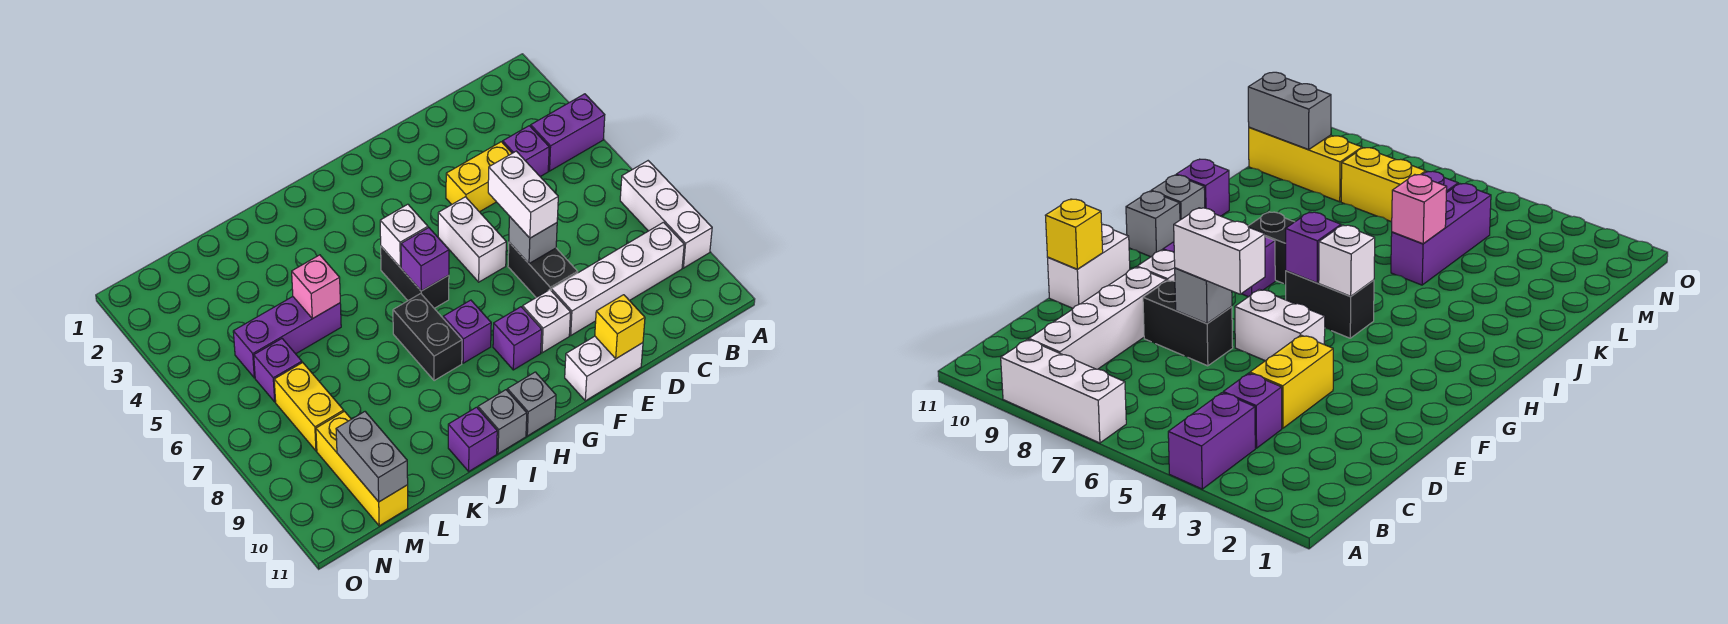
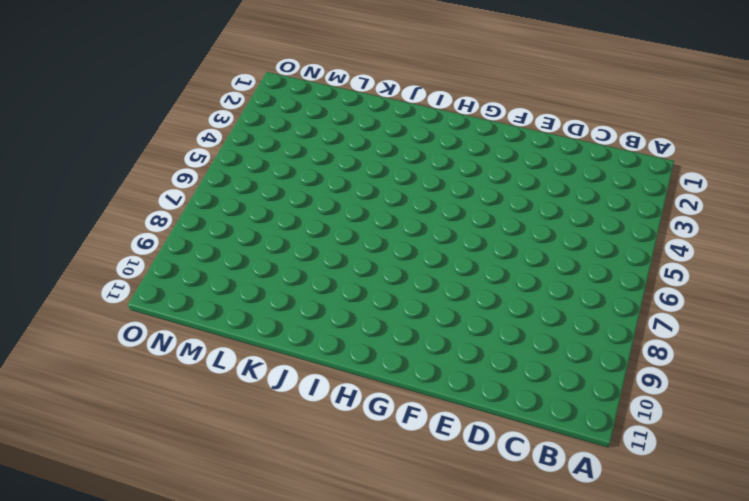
none -> purple 1x2 brick [531,94,605,171]
none -> white 1x3 brick [620,161,712,268]
none -> white 1x4 brick [551,222,684,335]

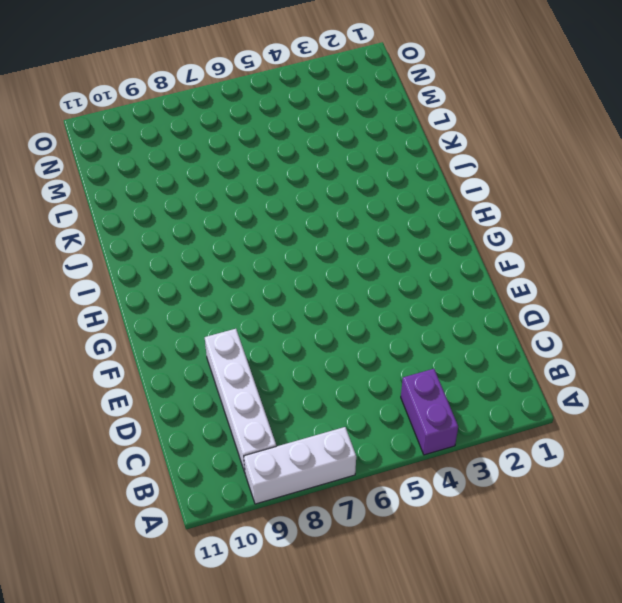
none -> purple 1x1 brick [503,126,549,177]
none -> yellow 1x2 brick [446,142,512,212]
none -> black 1x2 brick [508,242,578,297]

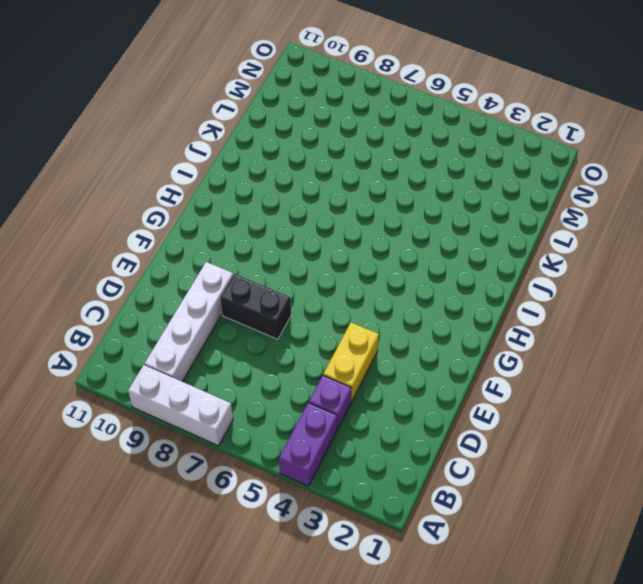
none -> white 1x2 brick [565,336,643,401]
none -> white 1x2 brick [438,197,506,282]
none -> white 1x1 brick [523,290,571,353]

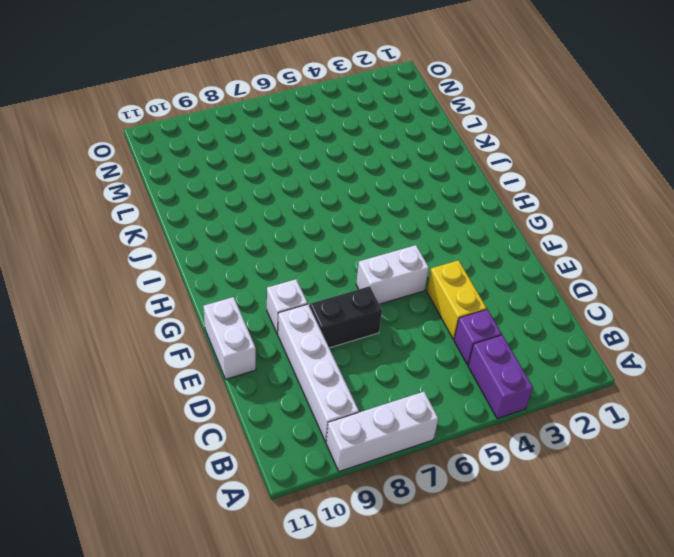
none -> purple 1x1 brick [493,307,542,370]
none -> black 1x2 brick [381,246,449,308]
none -> purple 1x1 brick [443,300,491,363]

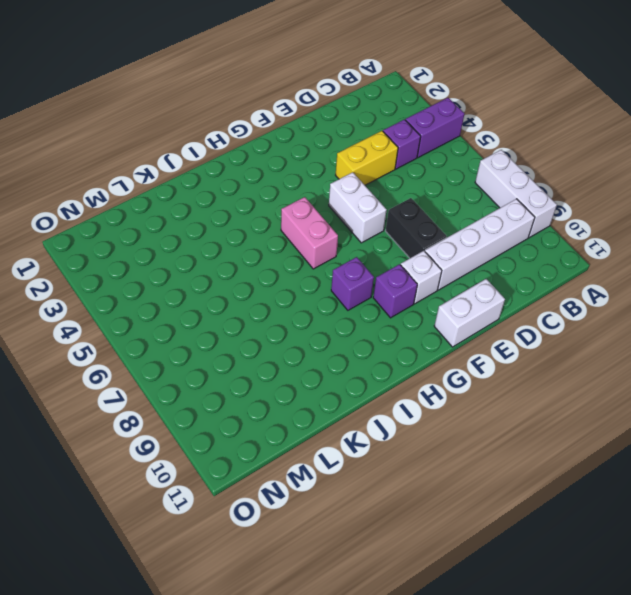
pink 1x2 brick [281,197,338,269] -> black 1x2 brick [381,246,449,308]
none -> grey 1x1 brick [507,372,556,436]
none -> black 1x2 brick [393,294,462,381]
none -> grey 1x1 brick [478,390,527,454]

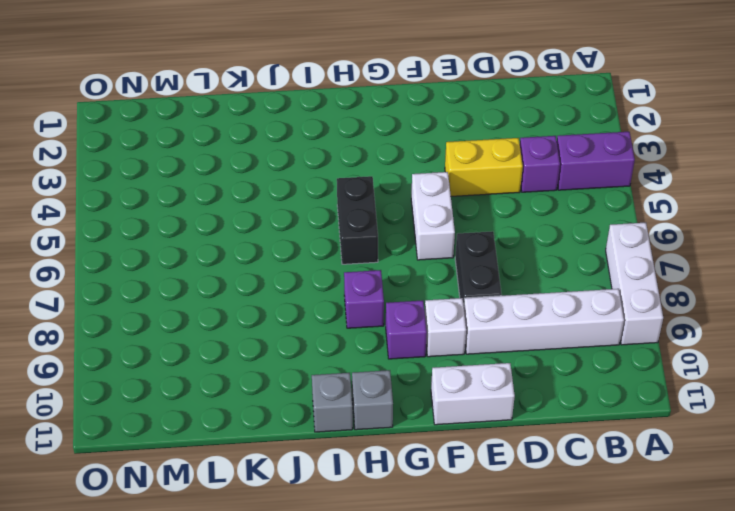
none -> black 1x2 brick [393,294,462,381]
none -> purple 1x1 brick [448,407,497,471]
none -> purple 1x3 brick [233,297,341,378]

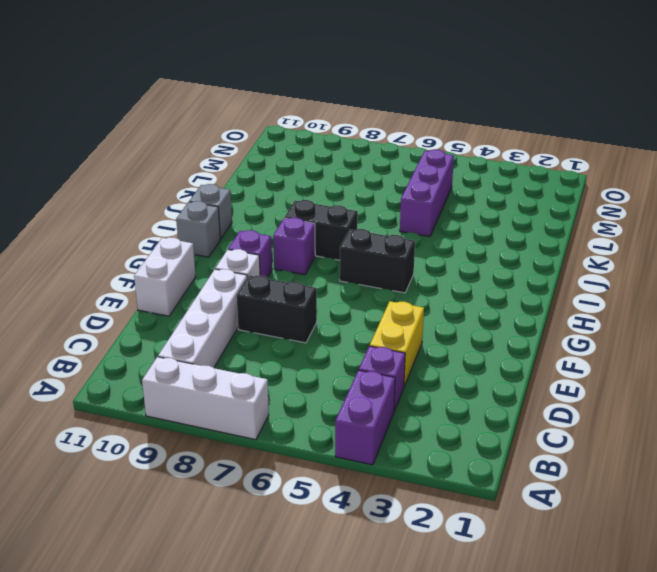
none -> white 1x2 brick [438,197,506,282]
none -> purple 1x1 brick [448,407,497,471]
none -> purple 1x1 brick [254,339,302,402]

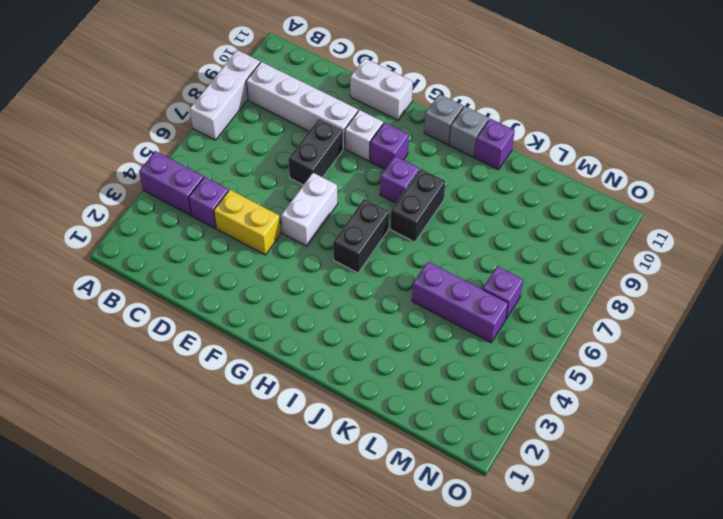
none -> yellow 1x2 brick [274,363,344,451]
none -> yellow 1x3 brick [316,411,408,526]
none -> grey 1x1 brick [509,217,557,264]

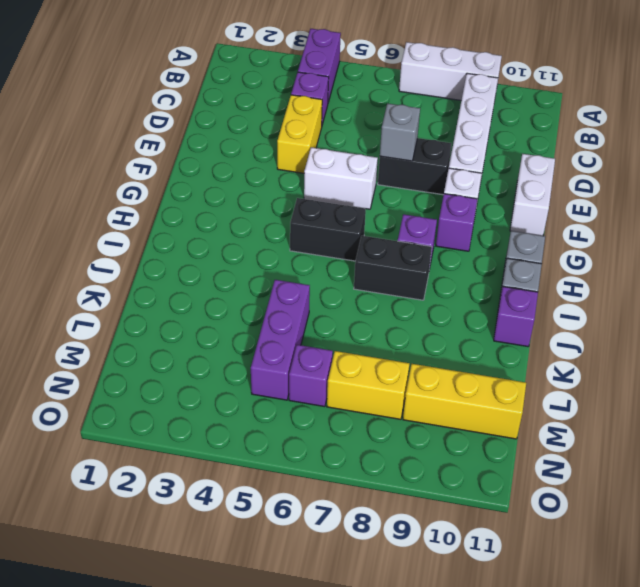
none -> yellow 1x1 brick [595,295,645,358]
none -> white 1x1 brick [380,204,428,267]
none -> purple 1x1 brick [401,228,449,291]

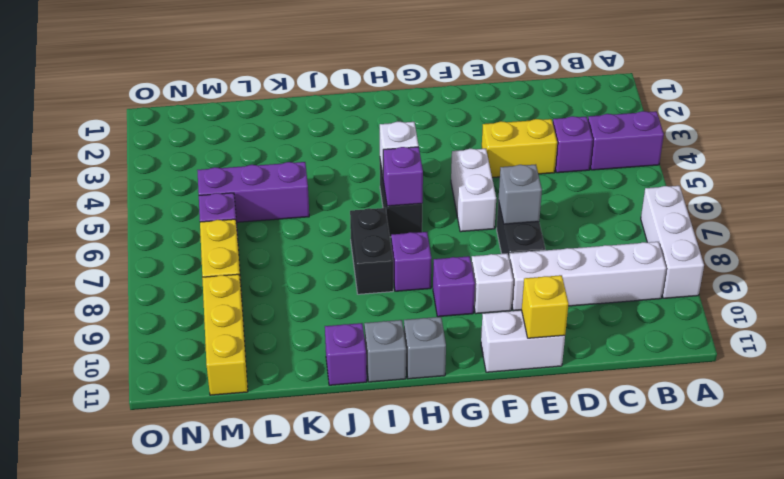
none -> pink 1x1 brick [292,255,340,319]
none -> grey 1x2 brick [336,412,408,502]
none -> white 1x2 brick [488,151,558,238]

